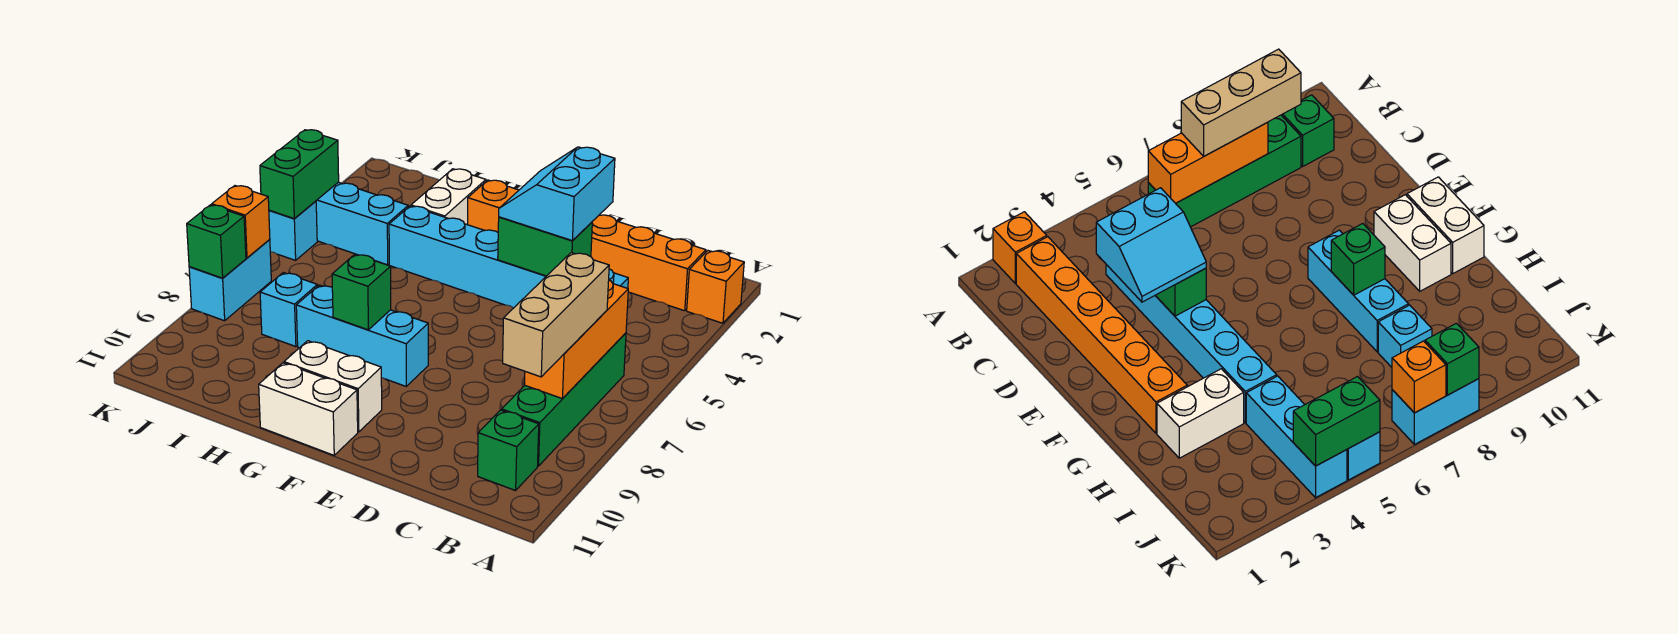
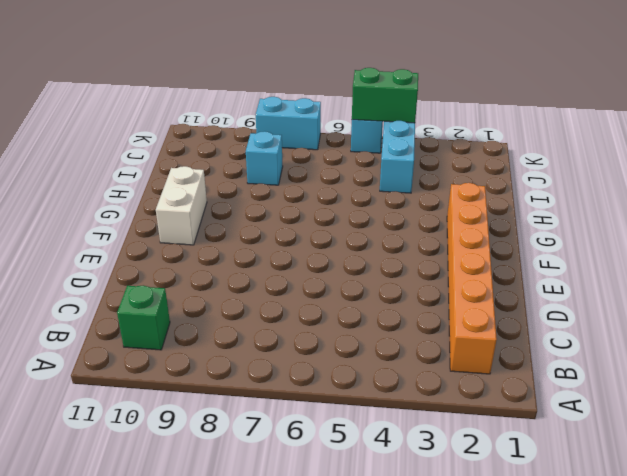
none -> orange 1x1 brick [687,251,744,323]
none -> green 1x4 brick [502,333,626,466]
none -> cyan 1x6 brick [389,206,628,308]

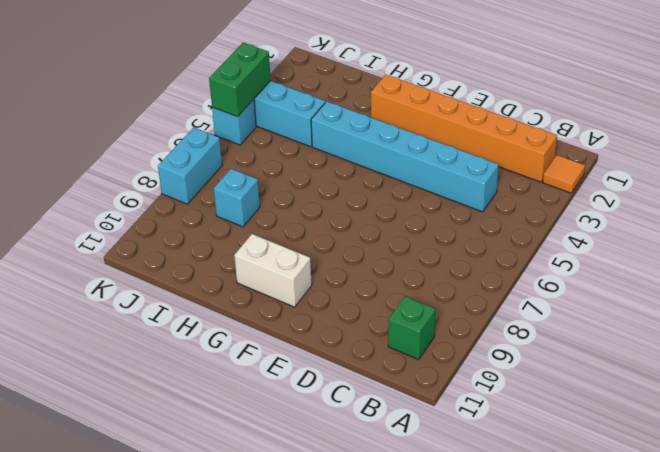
orange 1x1 tile [543,155,585,193] -> orange 1x1 brick [687,251,744,323]
none -> green 1x4 brick [502,333,626,466]
none -> cyan 1x3 brick [296,285,428,386]
none -> white 1x2 brick [259,363,358,455]

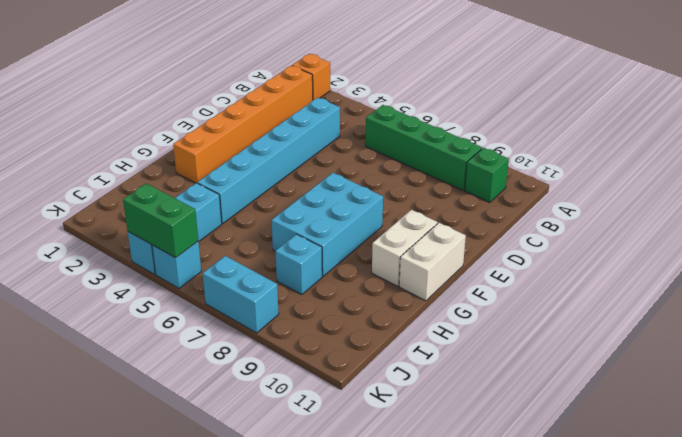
cyan 2x3 brick [272,173,383,276] -> cyan 1x3 brick [296,285,428,386]
none -> white 1x2 brick [411,169,486,225]
none -> orange 1x3 brick [524,280,628,399]
none -> green 1x2 brick [498,217,592,276]

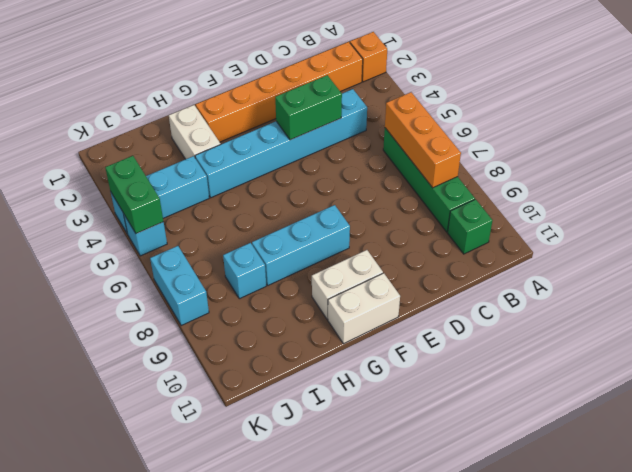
none -> green 1x1 brick [332,254,391,330]
none -> orange 1x1 brick [212,186,270,258]
none -> green 1x1 brick [187,205,246,278]

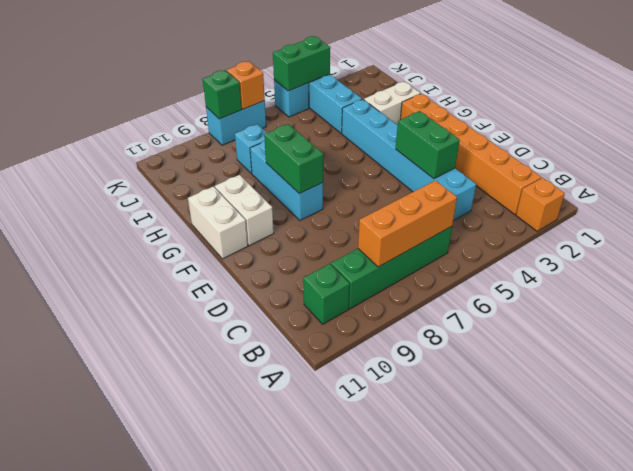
green 1x2 brick [264,124,323,194] -> green 1x1 brick [332,254,391,330]
none -> tan 1x3 brick [503,253,609,377]
none -> cyan 2x2 slope [499,147,615,240]

